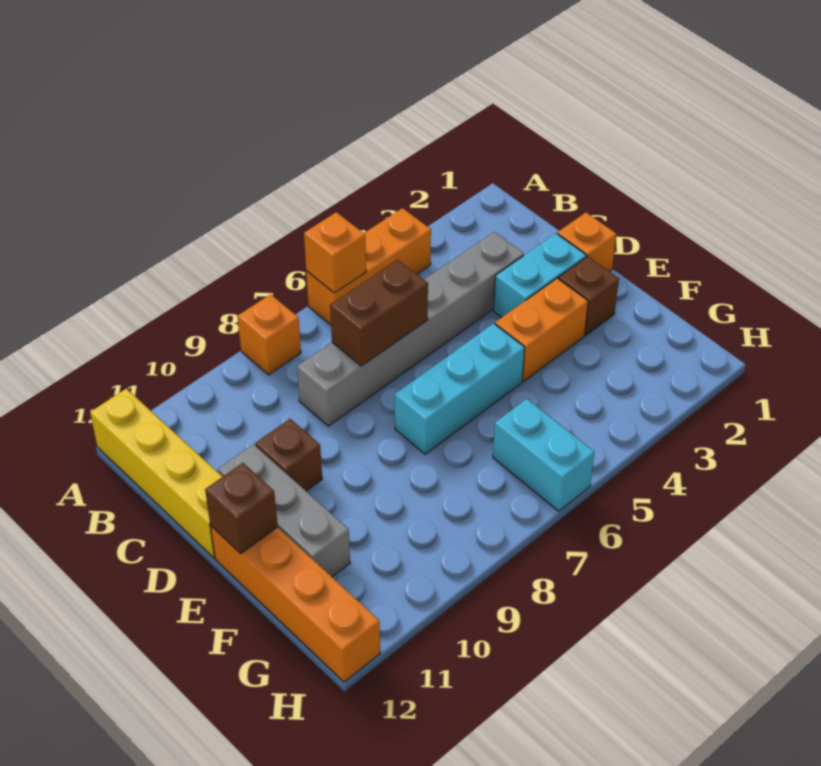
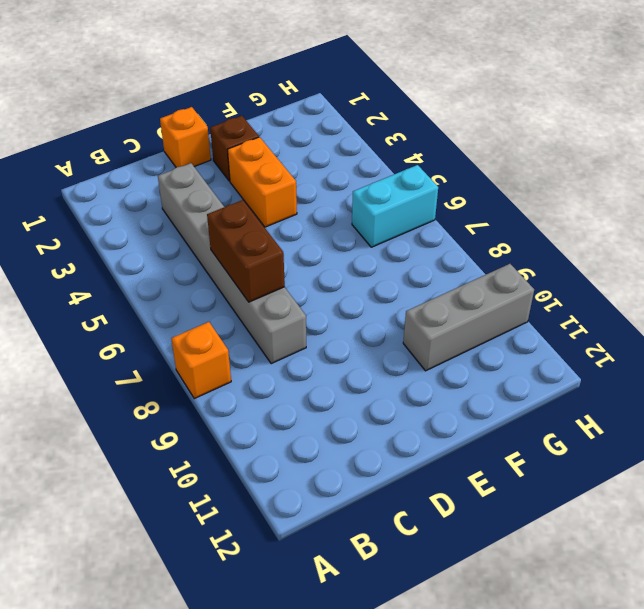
grey 1x3 brick [403,264,534,371] -> grey 1x3 brick moved to [218,444,350,577]
none -> orange 1x3 brick [306,208,431,325]
none -> yellow 1x4 brick [90,389,222,558]
none -> cyan 1x2 brick [494,234,586,317]

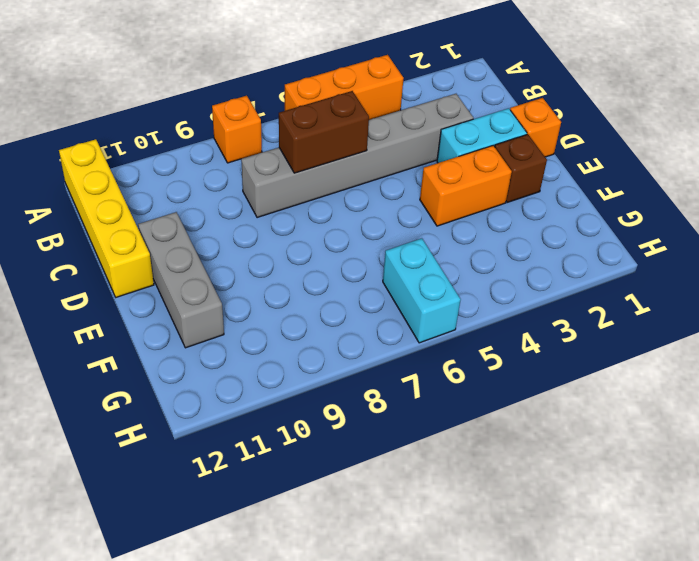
none -> brown 1x1 brick [255,419,322,491]
none -> cyan 1x3 brick [395,323,525,454]
none -> orange 1x4 brick [210,526,380,682]

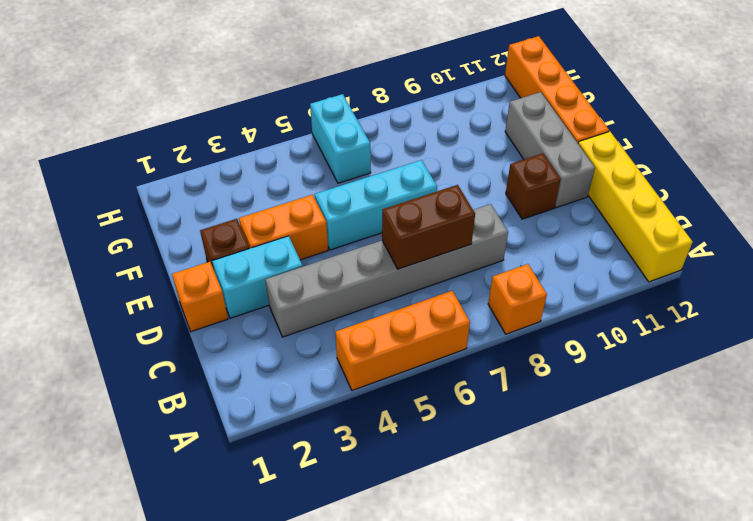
none -> orange 1x1 brick [304,212,366,293]
none -> brown 1x1 brick [205,463,278,554]

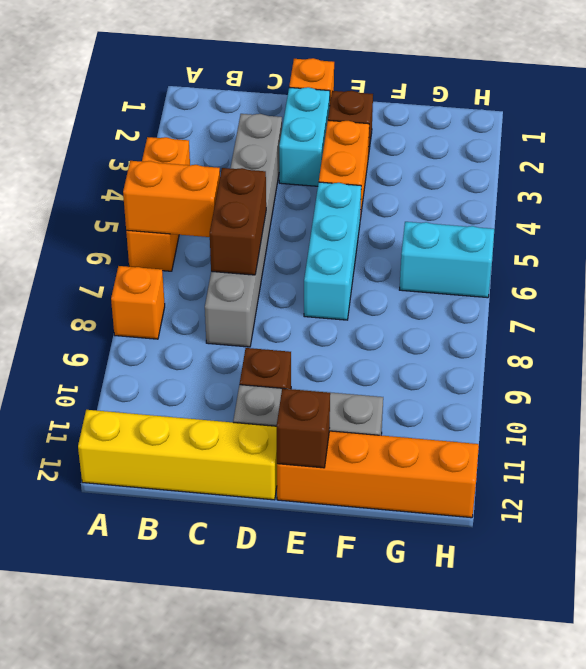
orange 1x2 brick [123,161,220,237] -> orange 1x1 brick [304,212,366,293]

